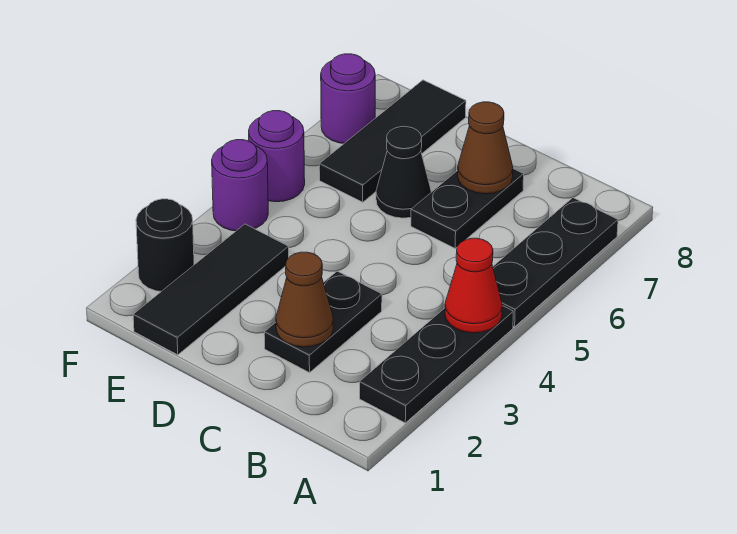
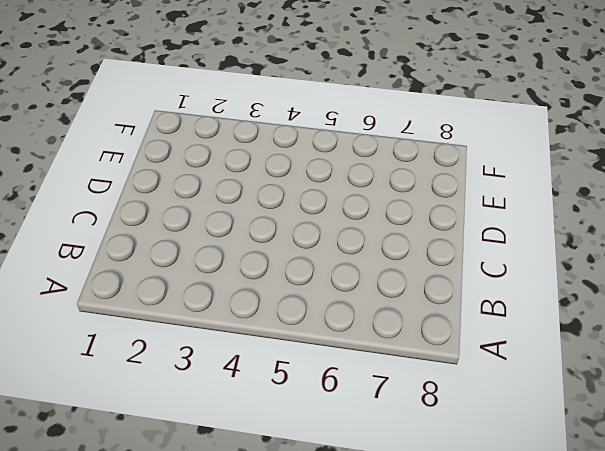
none -> black 1x3 plate [359,306,513,423]
none -> black 1x3 plate [493,198,618,327]
none -> black 1x2 plate [264,271,382,373]

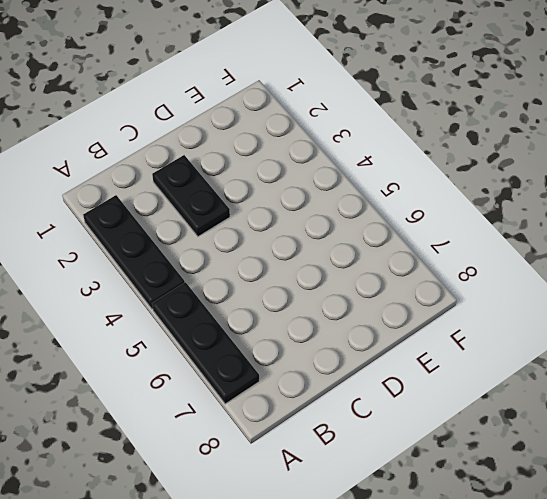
none -> black 1x2 plate [411,169,524,248]
none -> black 1x1 cone [376,127,431,218]
none -> black 1x3 tile [133,224,289,355]

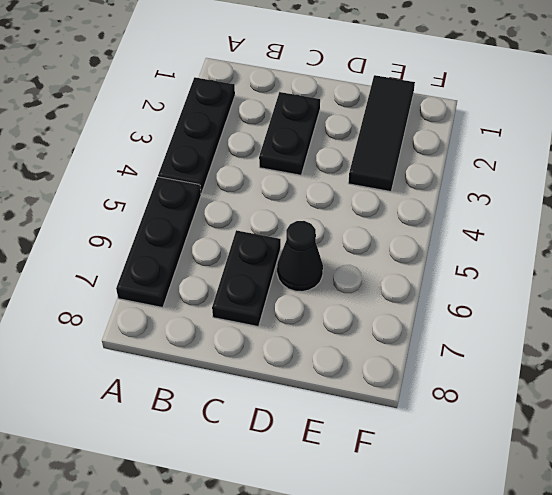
none -> black 1x3 tile [319,80,466,202]
none -> black 1x1 round brick [136,199,194,291]
none -> purple 1x1 round brick [212,140,268,231]

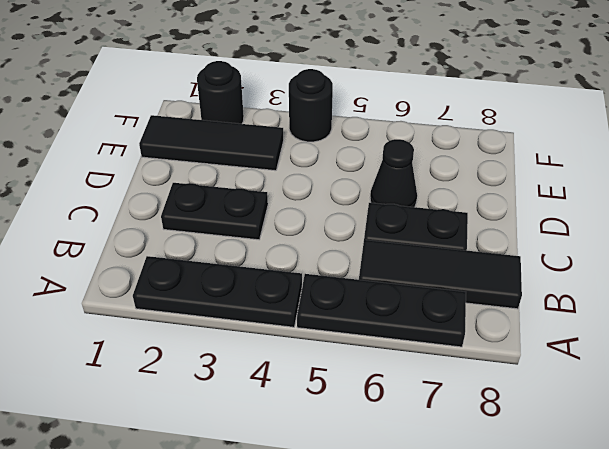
black 1x3 tile [359,240,522,309] -> black 1x3 tile moved to [319,80,466,202]
black 1x1 round brick [289,69,333,142] -> purple 1x1 round brick [212,140,268,231]
none -> purple 1x1 round brick [249,111,305,202]
none -> purple 1x1 round brick [321,54,375,144]
none -> red 1x1 cone [445,238,502,333]

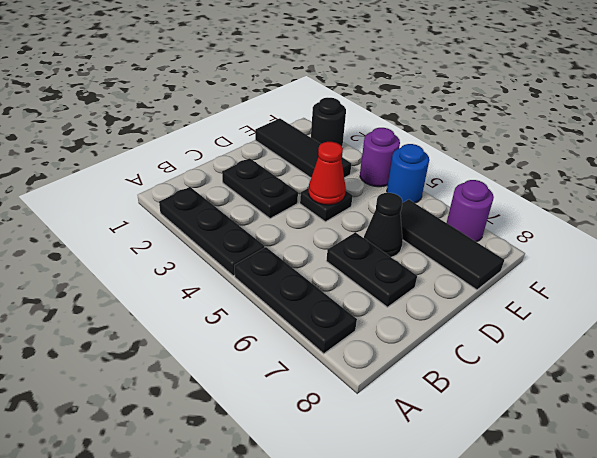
black 1x1 plate [300,188,353,222] -> none
red 1x1 cone [309,142,346,205] -> red 1x1 cone moved to [445,238,502,333]
blue 1x1 round brick [387,144,429,203] -> purple 1x1 round brick [249,111,305,202]
none -> brown 1x1 cone [276,252,333,347]
none -> brown 1x1 cone [458,102,513,194]

